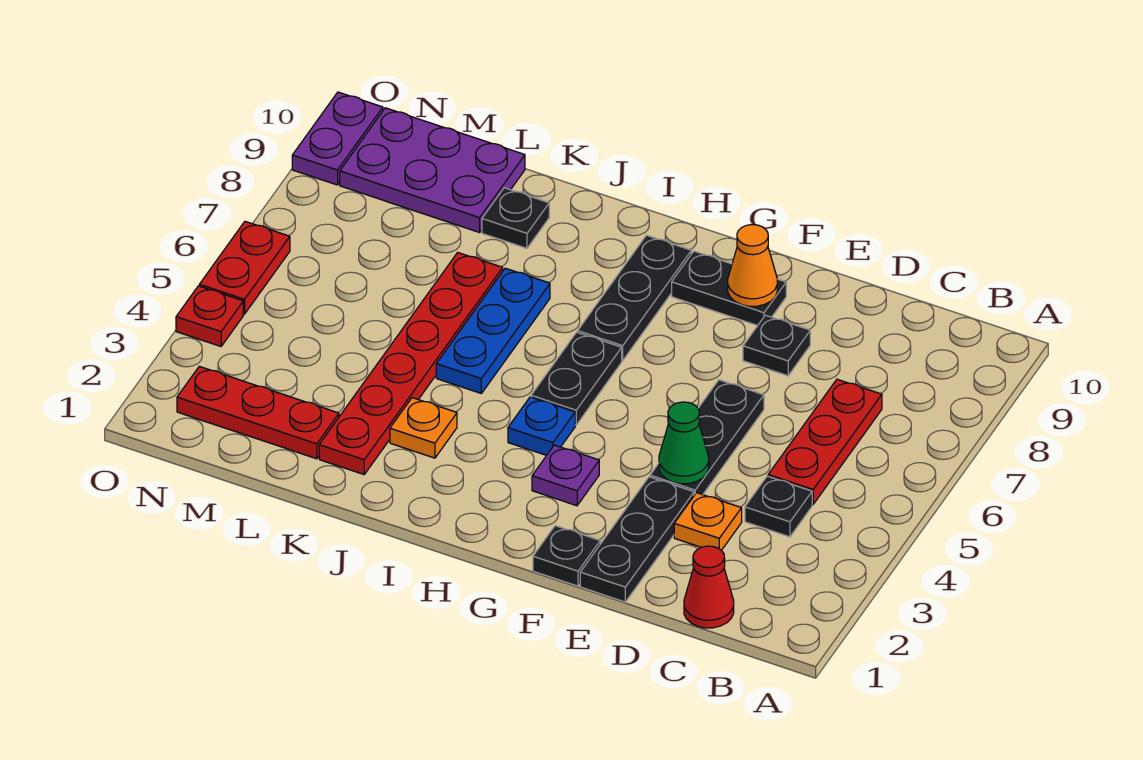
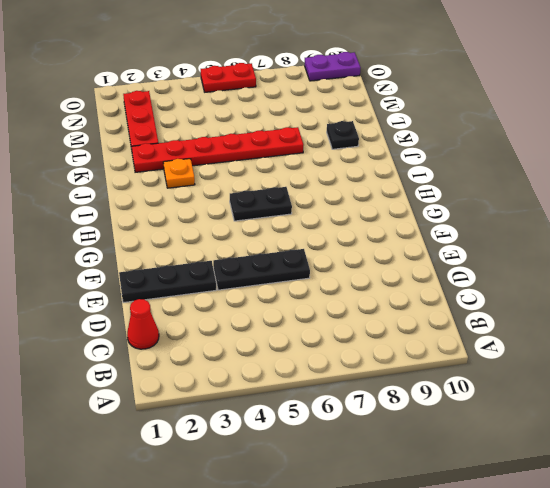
none -> black 1x1 plate [745,476,812,537]
none -> red 1x3 plate [768,379,882,504]
none -> orange 1x1 plate [674,493,742,550]

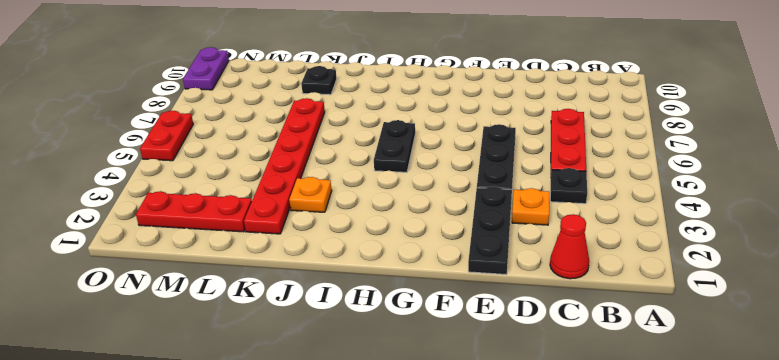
none -> black 1x1 plate [743,315,810,376]
none -> black 1x1 plate [533,526,600,586]
none -> black 1x2 plate [672,251,786,326]

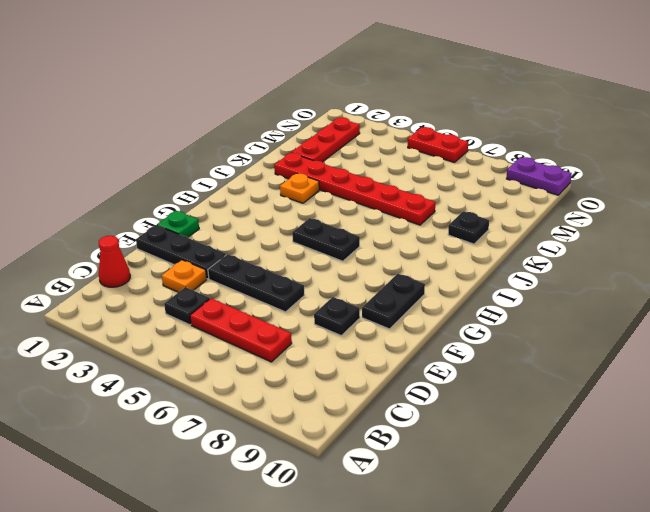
green 1x1 plate [157,211,199,237] -> black 1x1 plate [533,526,600,586]
none -> purple 1x1 plate [532,445,599,506]
none -> blue 1x1 plate [508,397,575,455]
none -> black 1x3 plate [578,235,691,361]

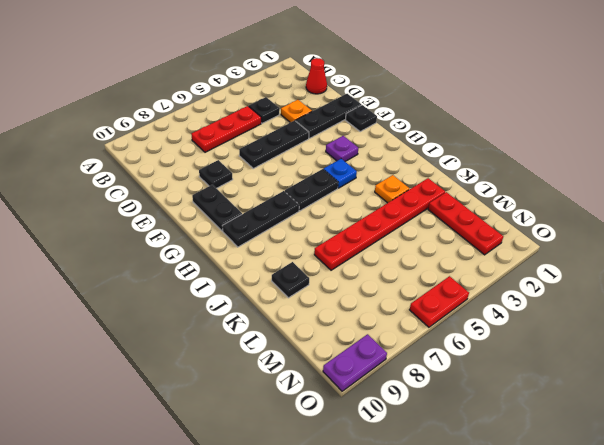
none -> blue 1x3 plate [436,268,550,393]
none -> purple 2x3 plate [340,108,525,232]
none -> red 1x1 plate [176,286,243,346]

